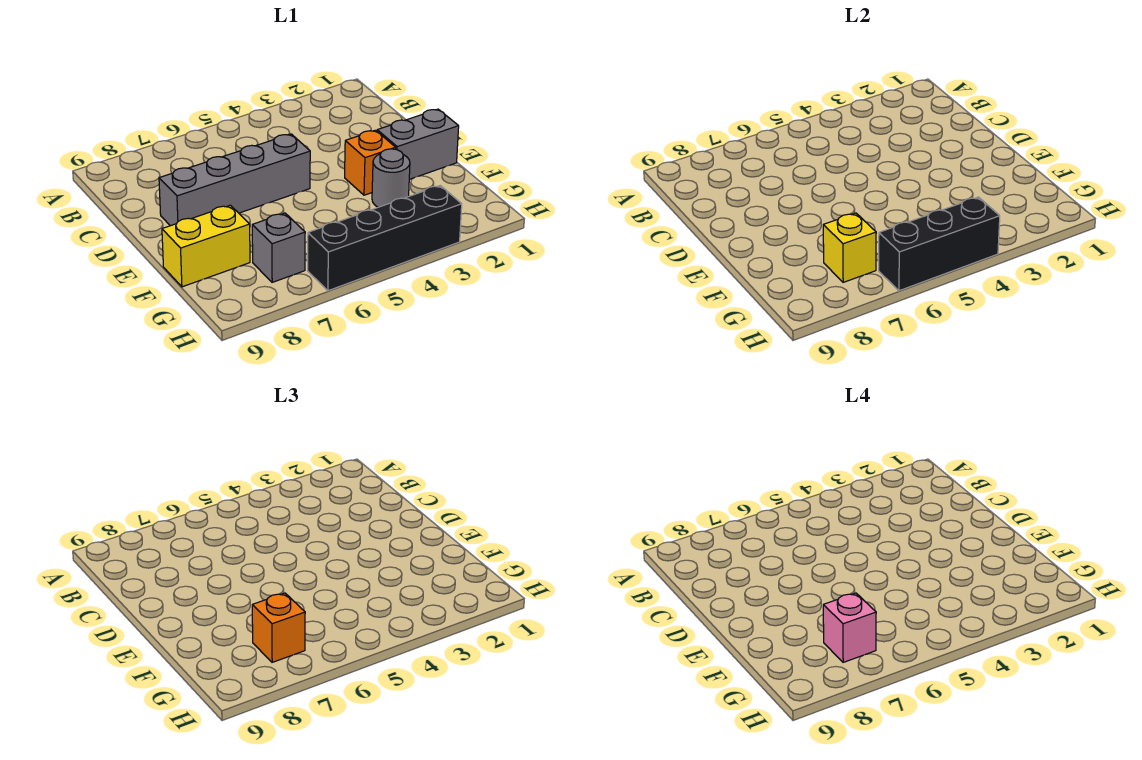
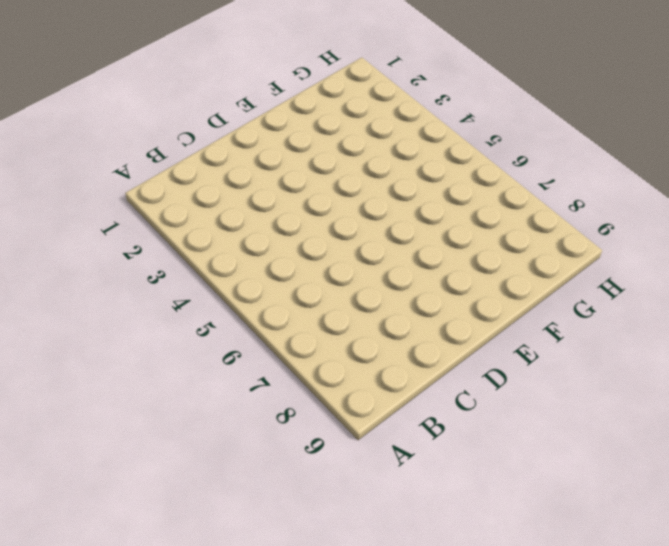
none -> grey 1x4 brick [159,134,310,226]
none -> grey 1x2 brick [377,109,459,179]

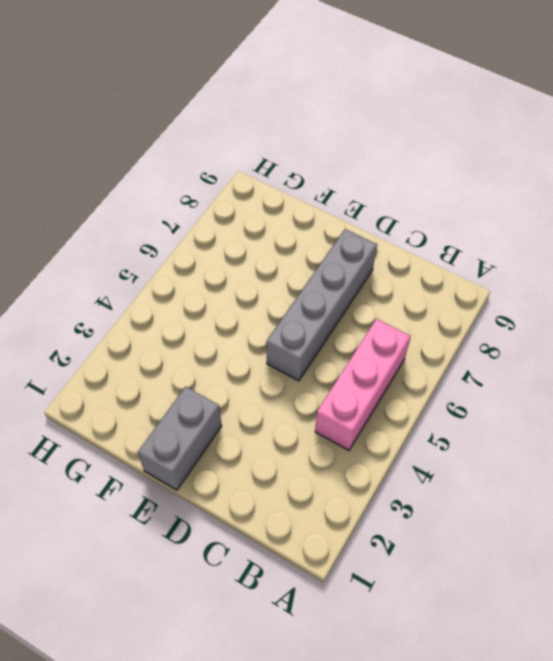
pink 1x3 brick [315,319,410,450] -> none
none -> orange 1x1 brick [345,130,396,195]
none -> grey 1x1 round brick [372,149,410,207]

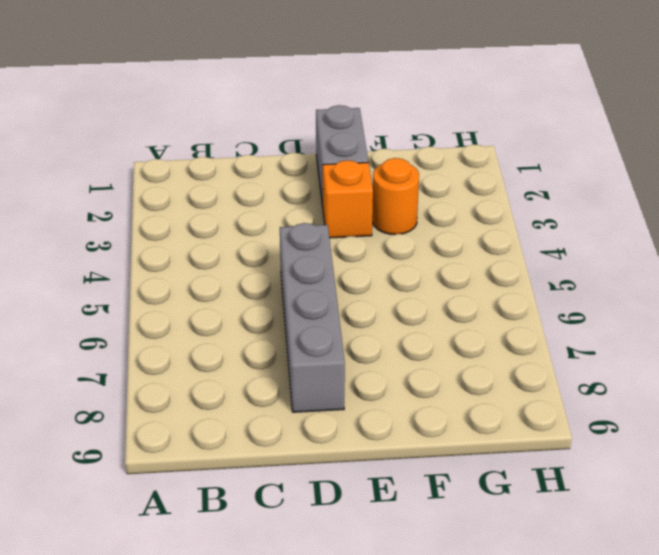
orange 1x1 round brick [372,158,419,235] -> grey 1x1 round brick [372,149,410,207]
none -> yellow 1x2 brick [162,205,250,287]
none -> grey 1x1 brick [252,213,305,282]

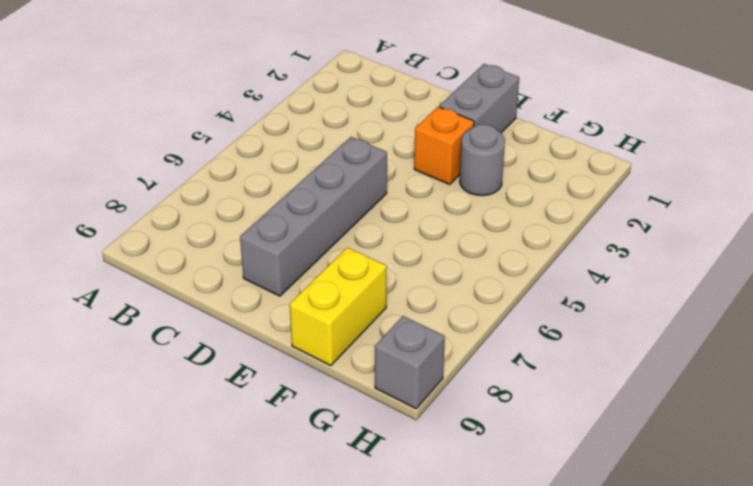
grey 1x1 brick [375,316,445,409] -> grey 1x1 brick moved to [252,213,305,282]
none -> black 1x4 brick [308,186,462,291]
none -> yellow 1x1 brick [823,213,876,282]

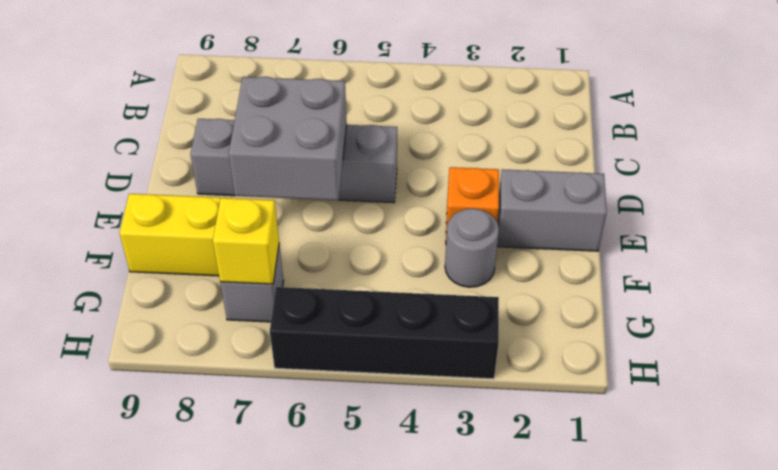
grey 2x2 brick [229,77,347,200] -> none
none -> black 1x3 brick [879,197,1000,291]
none -> orange 1x1 brick [252,593,305,662]

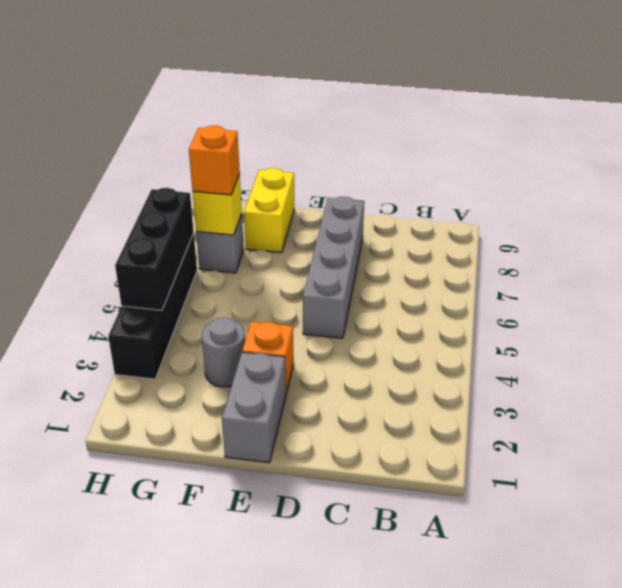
none -> pink 1x1 brick [823,593,876,662]

